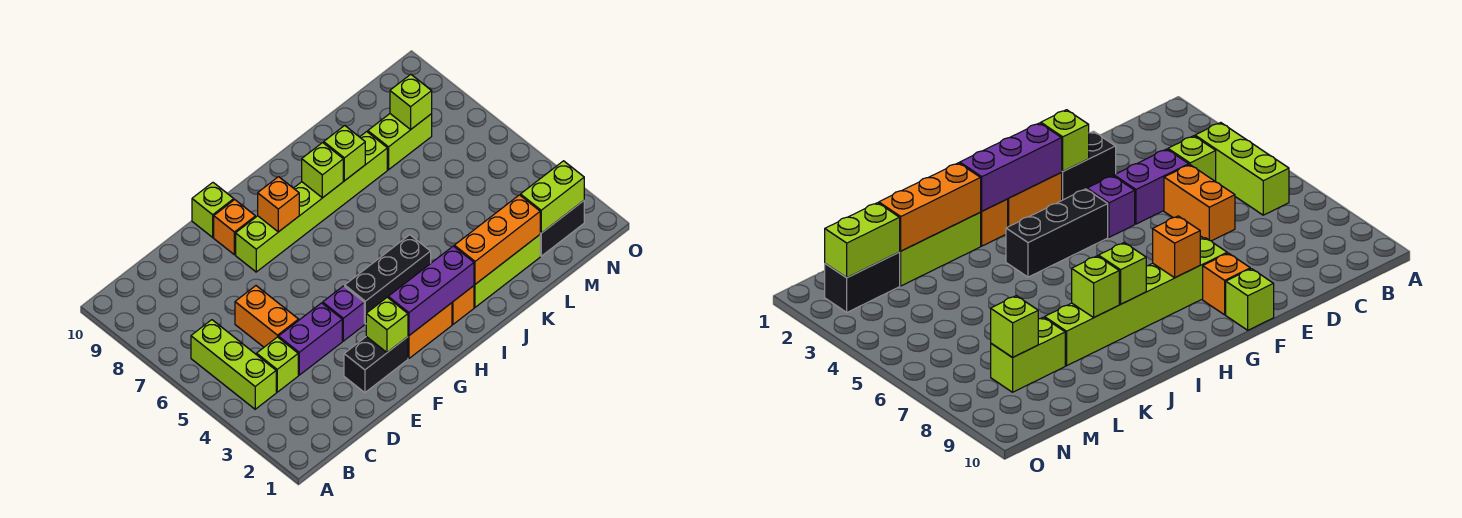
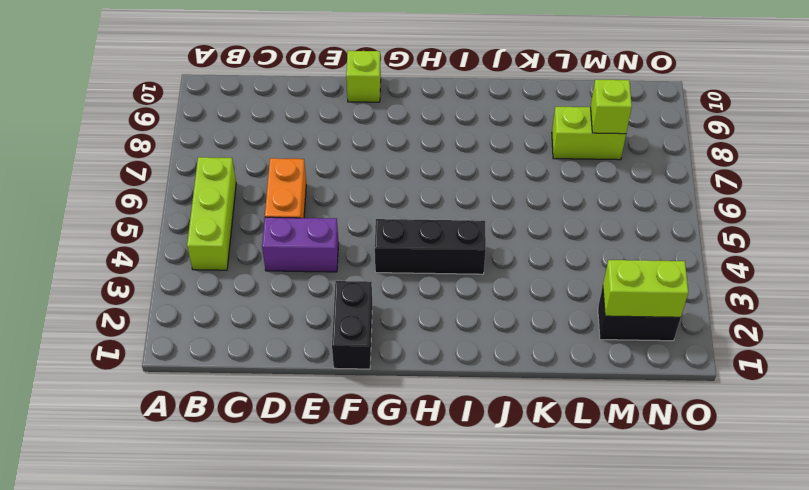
black 1x2 brick [332,281,372,369] -> black 1x2 brick turned to [344,337,408,393]
none -> lime 1x1 brick [257,337,298,392]
none -> purple 1x1 brick [323,286,364,341]
none -> lime 1x6 brick [236,132,387,272]

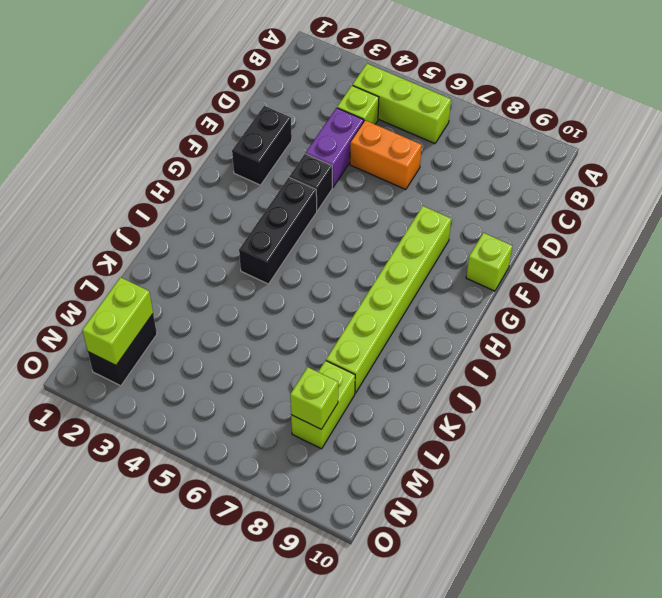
black 1x1 brick [289,154,332,211] -> purple 1x1 brick [323,286,364,341]
none -> orange 1x1 brick [214,200,255,255]
none -> orange 1x2 brick [408,303,452,358]
none -> orange 1x1 brick [452,286,474,324]

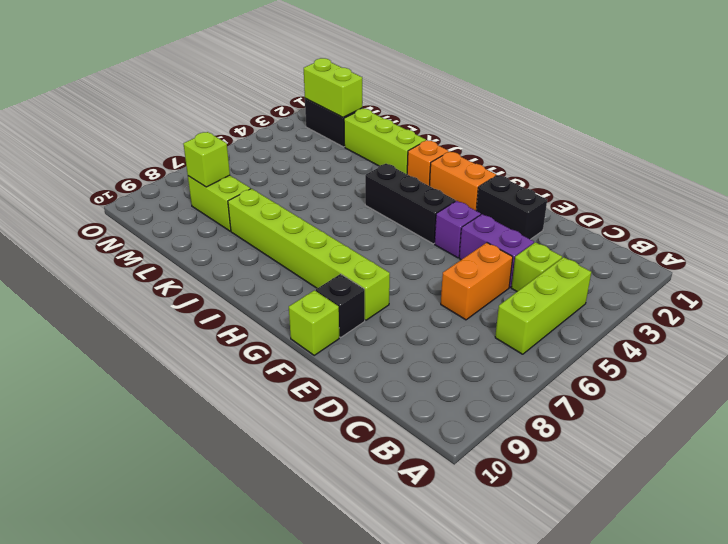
black 1x1 brick [316,274,365,337] -> orange 1x1 brick [214,200,255,255]
none -> lime 1x1 brick [366,297,408,352]
none -> purple 1x3 brick [388,246,474,335]
none -> orange 1x1 brick [258,177,299,232]

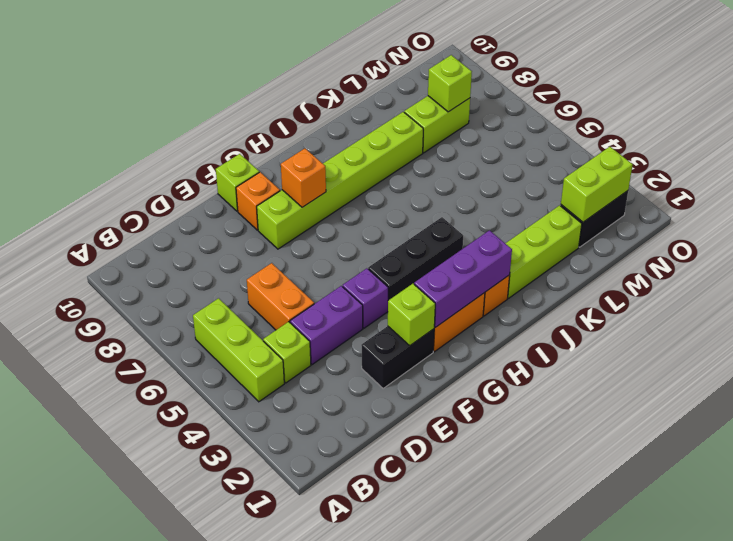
none -> lime 1x1 brick [302,143,343,198]
none -> orange 1x3 brick [454,195,540,284]
none -> lime 1x1 brick [324,126,365,181]

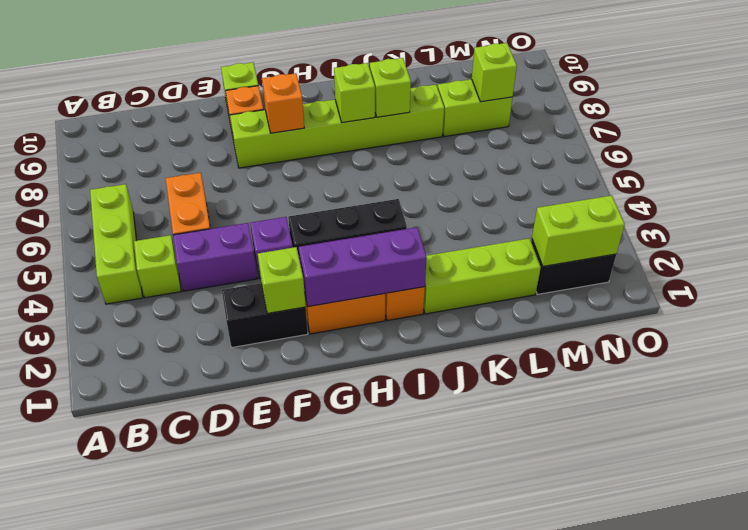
none -> orange 1x3 brick [454,195,540,284]

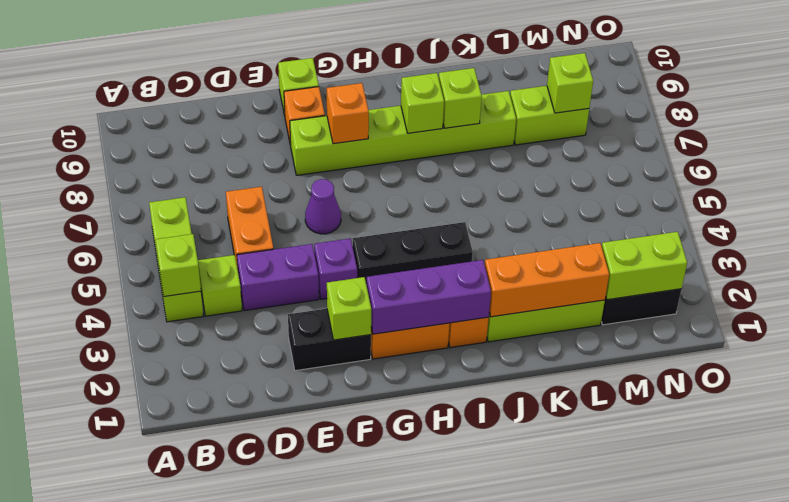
lime 1x1 brick [156,234,201,297] -> none
purple 1x1 cone [305,179,341,234] -> none

